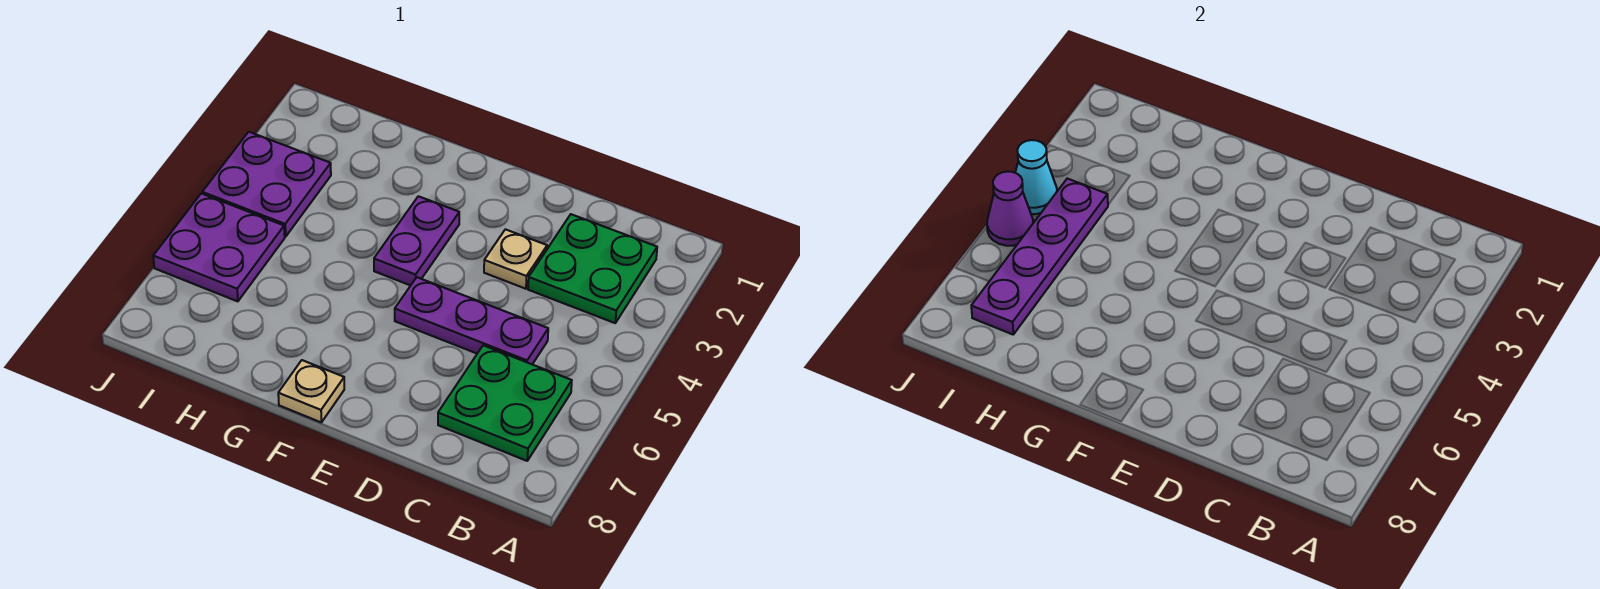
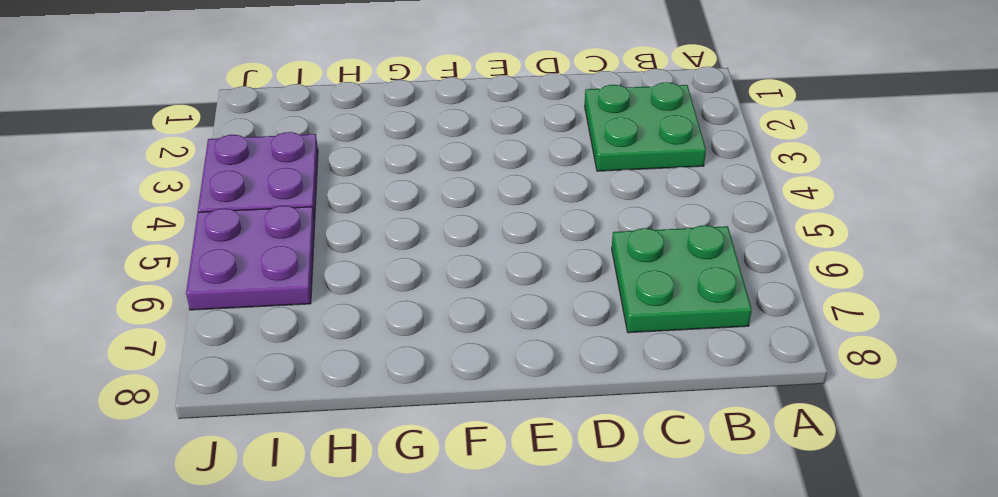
none -> purple 1x3 plate [395,277,548,364]
none -> tan 1x1 plate [484,229,547,289]

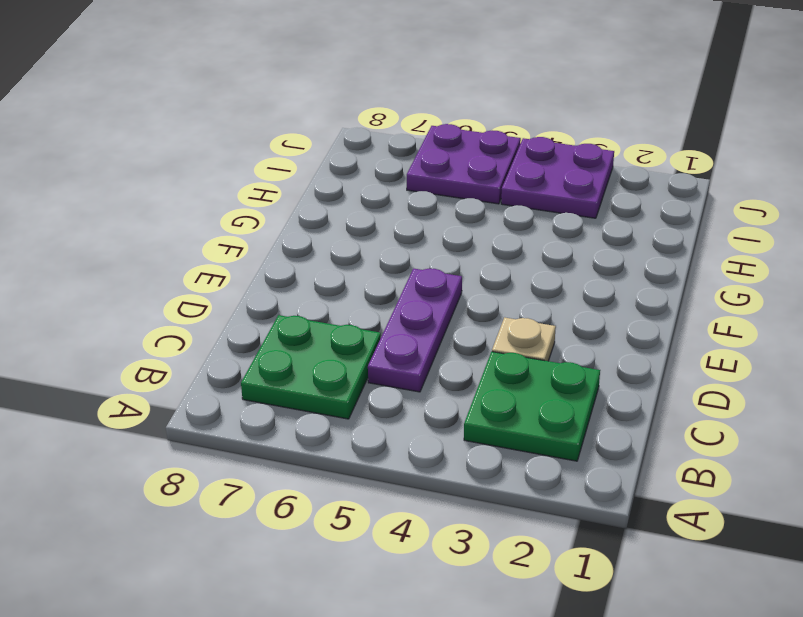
none -> purple 1x2 plate [374,196,459,285]
none -> tan 1x1 plate [278,360,344,422]

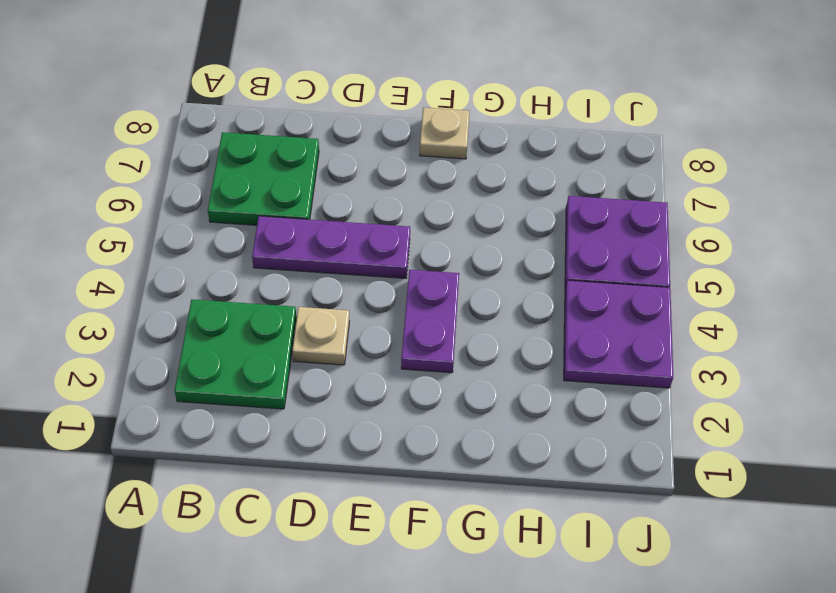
none -> purple 1x4 plate [971,179,1108,334]
none -> cyan 1x1 cone [1015,140,1057,214]

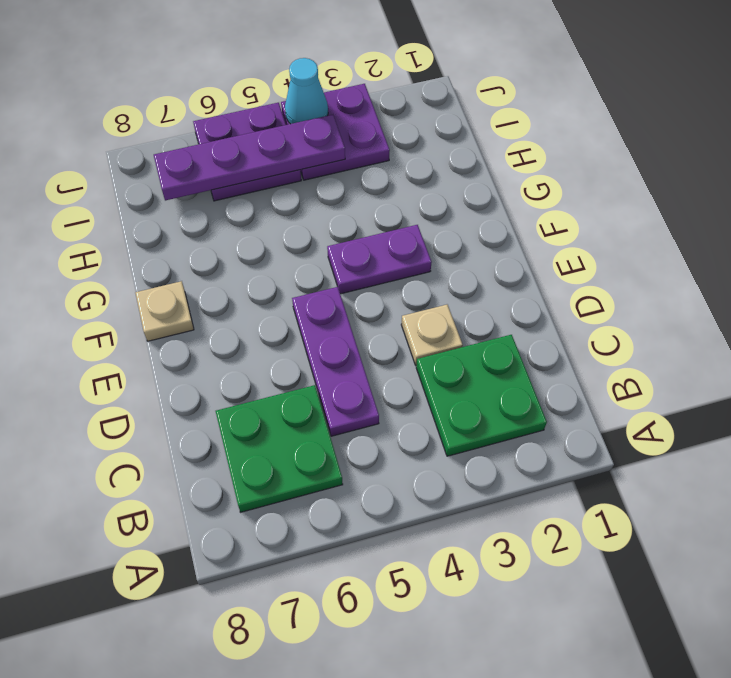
none -> purple 1x1 cone [987,171,1033,246]

